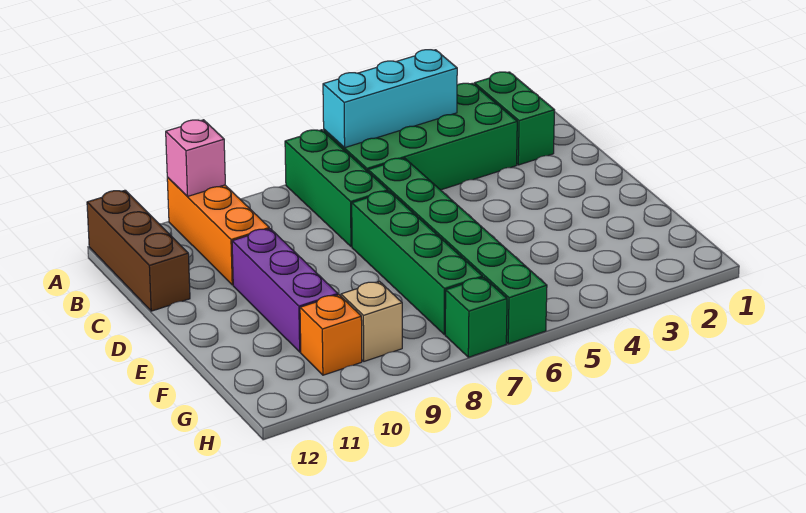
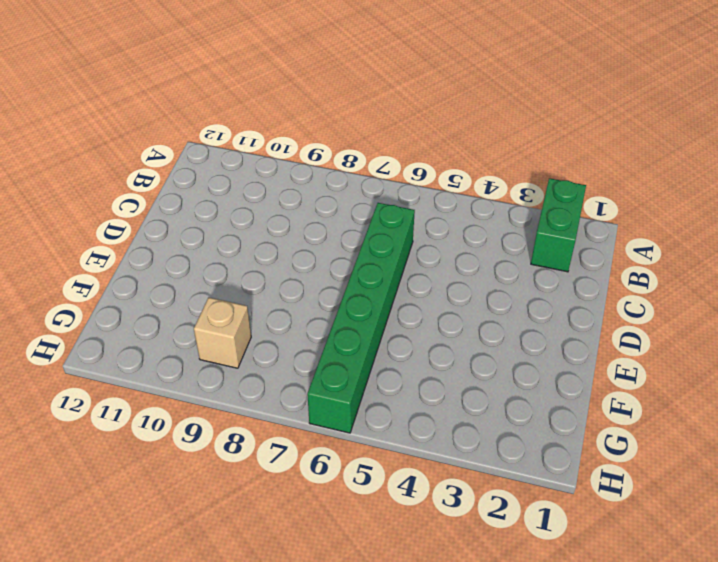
none -> green 2x4 brick [324,83,517,190]
none -> green 1x3 brick [285,130,388,247]
none -> orange 1x3 brick [167,178,269,285]

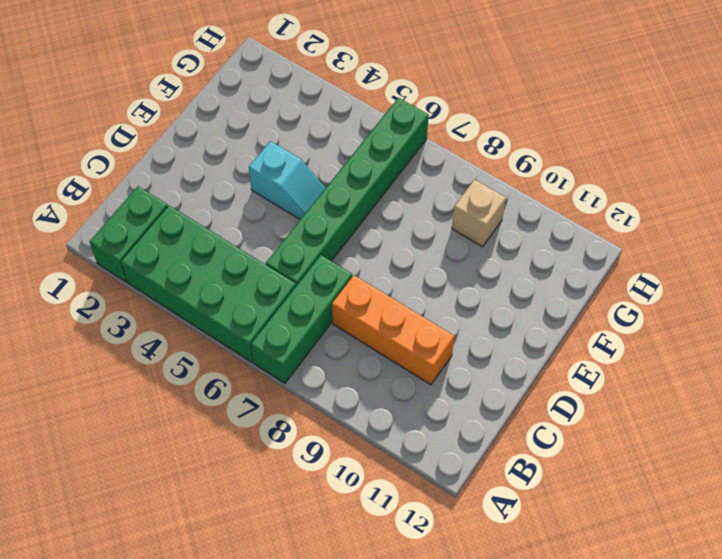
orange 1x3 brick [332,275,454,385] -> orange 1x3 brick turned to [167,178,269,285]
cyan 1x2 slope [249,141,325,219] -> none
none -> brown 1x3 brick [87,190,190,311]
none -> green 1x4 brick [352,191,482,335]
none -> purple 1x3 brick [232,229,338,352]

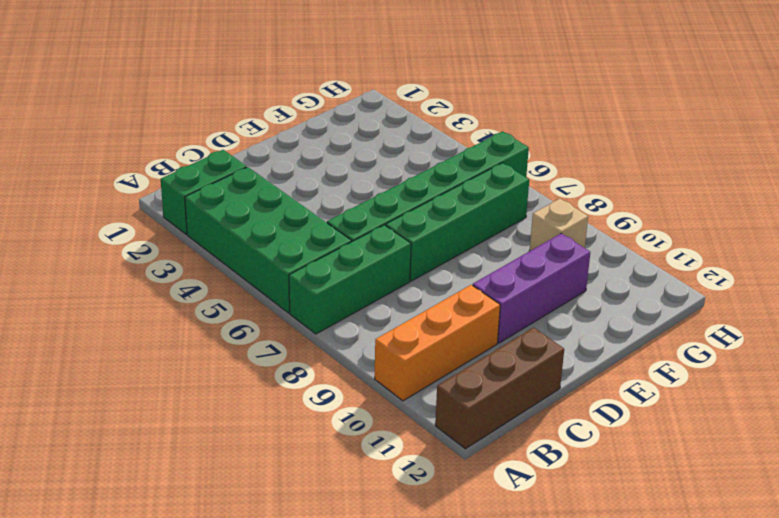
none -> orange 1x1 brick [300,295,362,375]
none -> green 1x1 brick [445,277,507,357]
none -> cyan 1x3 brick [323,50,457,147]

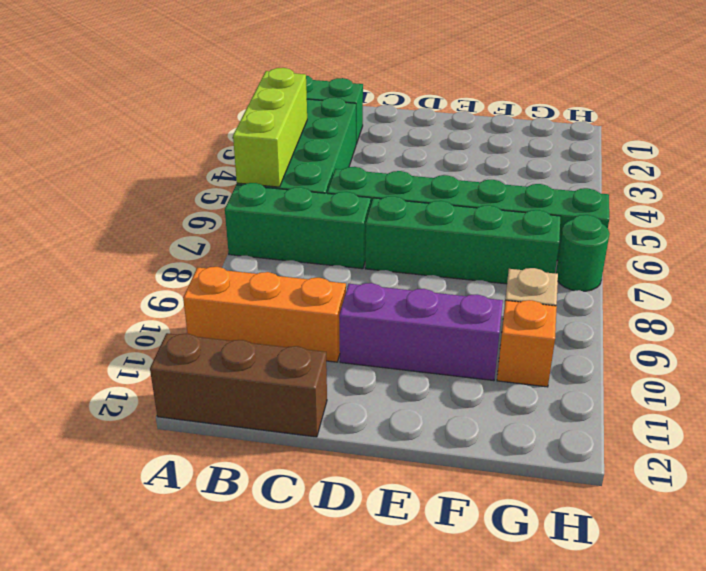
lime 1x3 brick [233,68,307,187] -> cyan 1x3 brick [323,50,457,147]
green 1x1 round brick [556,215,610,291] -> green 1x1 brick [445,277,507,357]
none -> pink 1x1 brick [166,120,225,197]

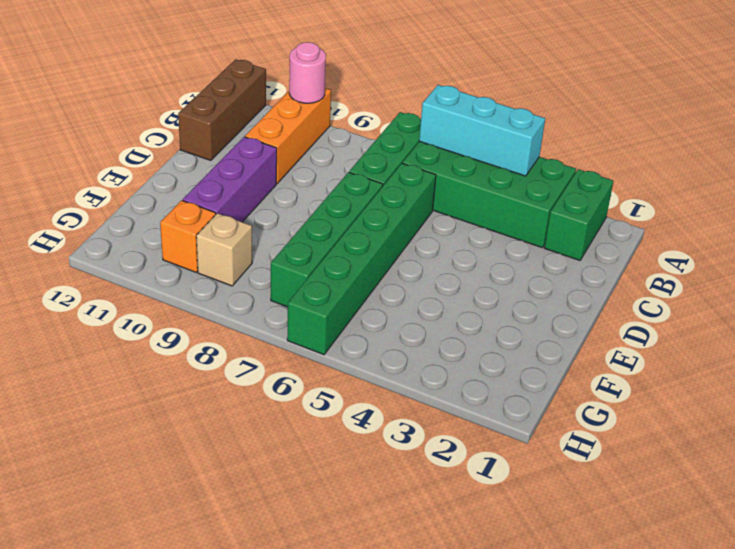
pink 1x1 round brick [289,42,326,103] -> pink 1x1 brick [166,120,225,197]
none -> green 1x1 brick [445,277,507,357]

